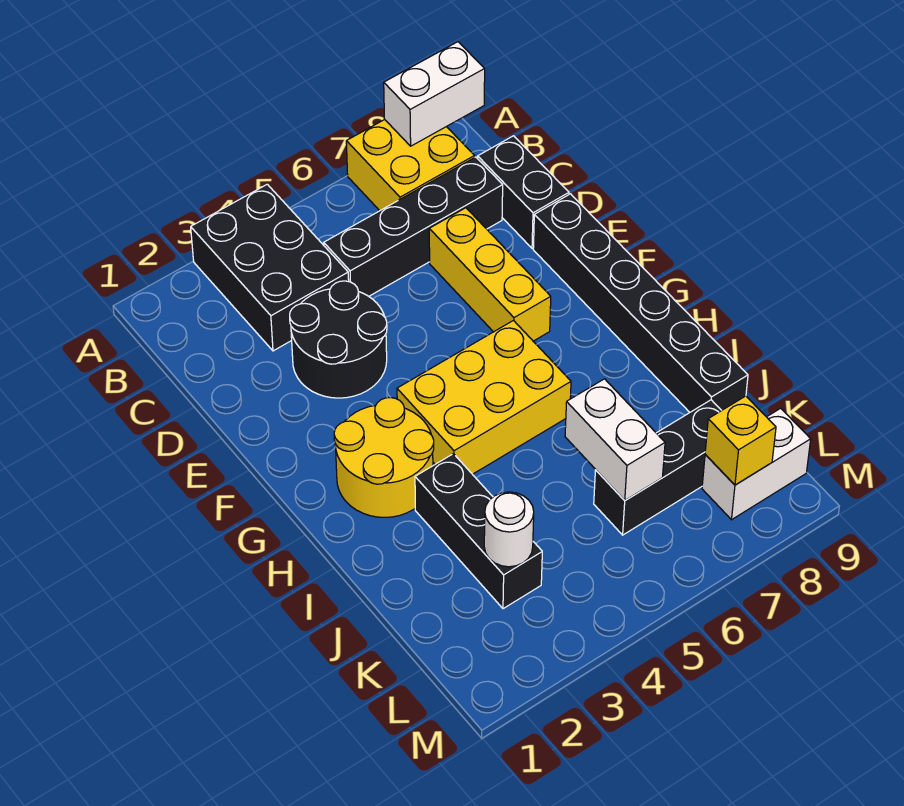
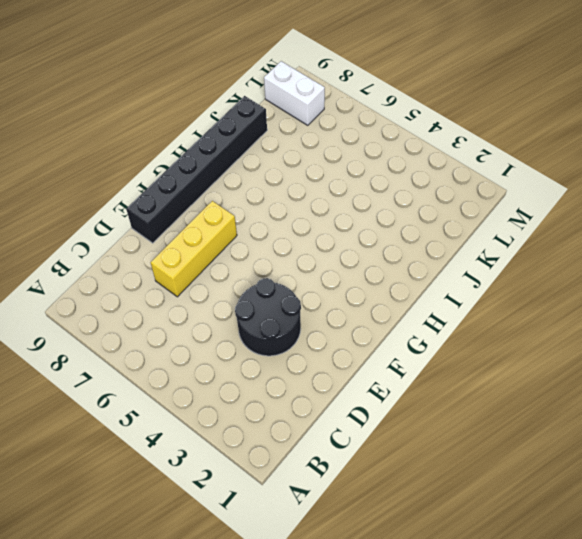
none -> black 2x3 brick [191,184,349,351]
none -> yellow 2x2 brick [346,120,475,211]
none -> black 1x4 brick [324,157,503,296]

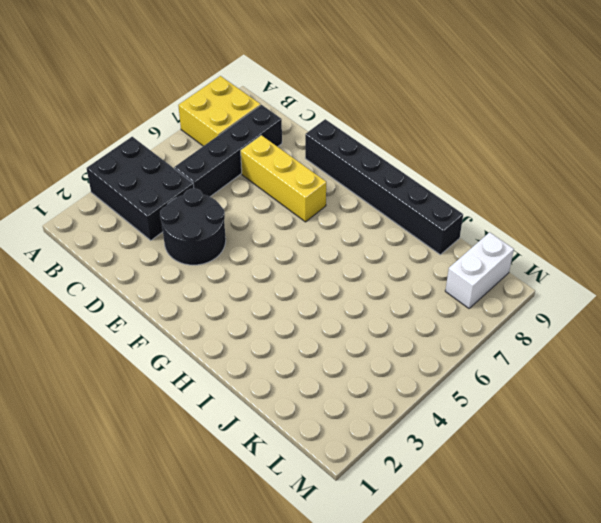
none -> black 1x2 brick [478,136,569,248]
none -> yellow 2x2 round brick [334,398,434,517]
none -> yellow 2x3 brick [397,321,571,474]

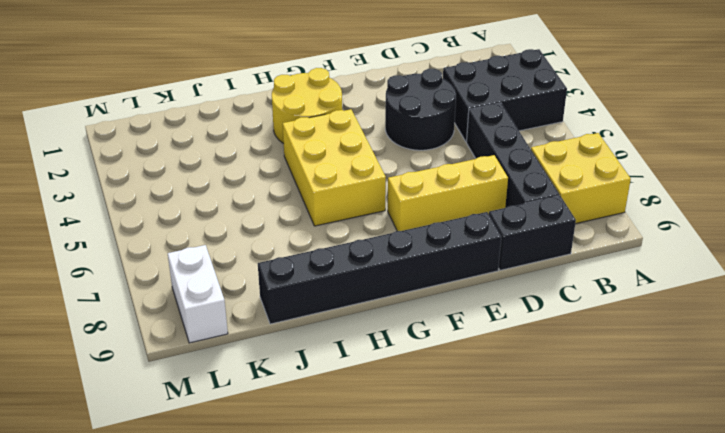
none -> black 1x3 brick [415,454,542,609]
none -> black 1x3 brick [594,400,722,535]
none -> white 1x2 brick [384,42,485,146]

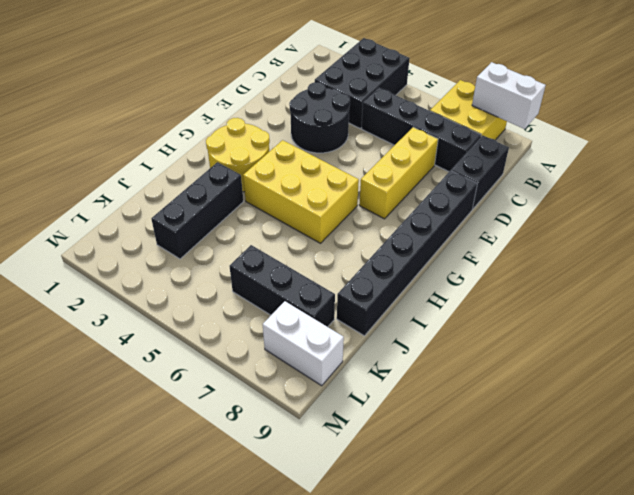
none -> white 1x2 brick [565,379,665,500]
none -> white 1x1 round brick [484,492,534,567]
none -> yellow 1x1 brick [705,396,776,485]

